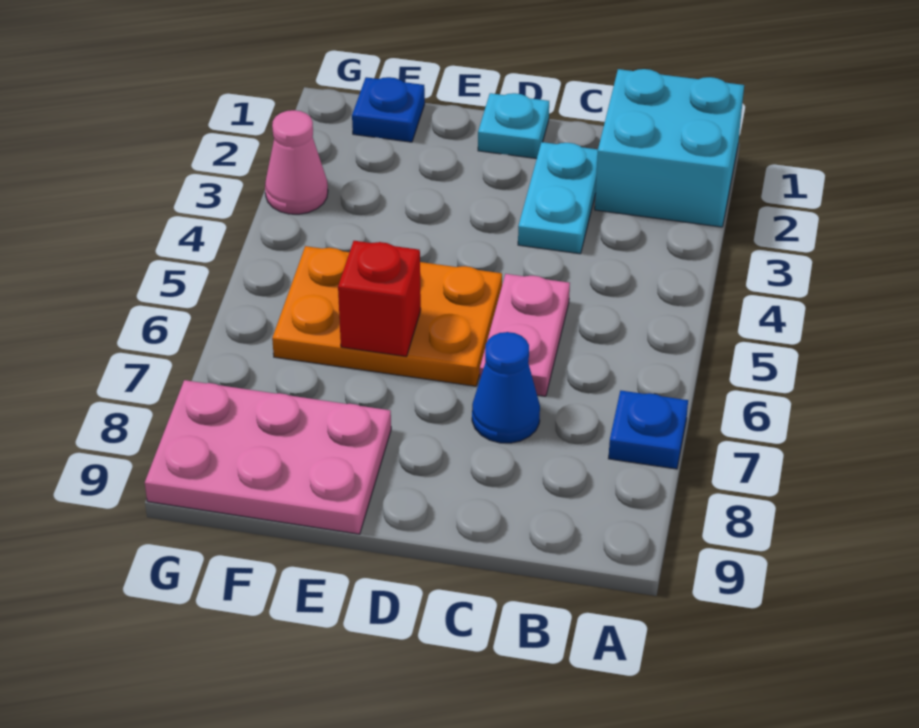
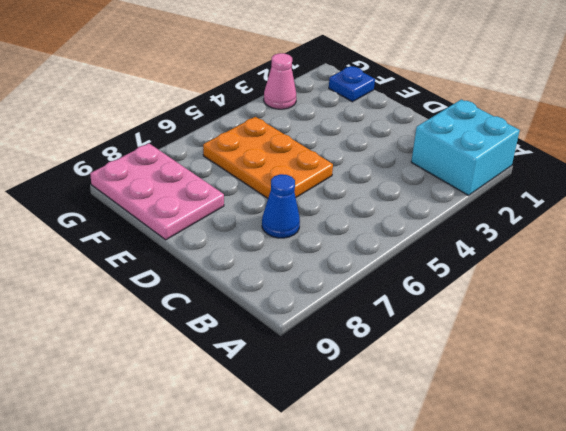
none -> blue 1x1 plate [608,391,688,469]
none -> cyan 1x2 plate [518,142,598,254]

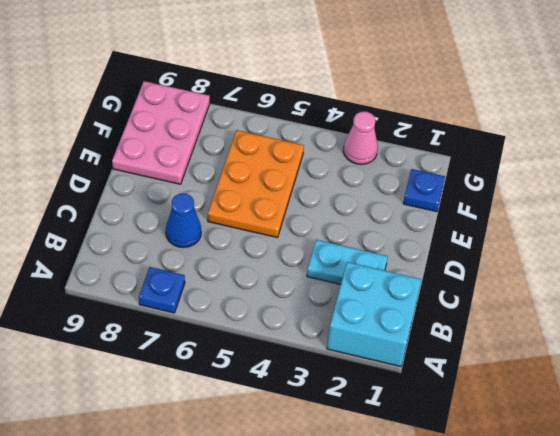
none -> pink 1x2 plate [480,274,570,396]
none -> cyan 1x1 plate [478,93,549,159]

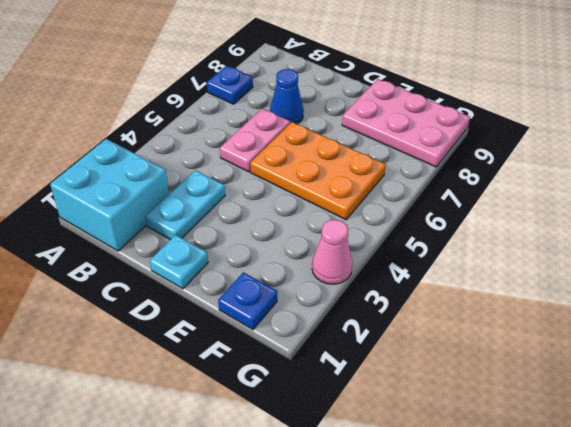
none -> red 1x1 brick [338,241,421,357]

